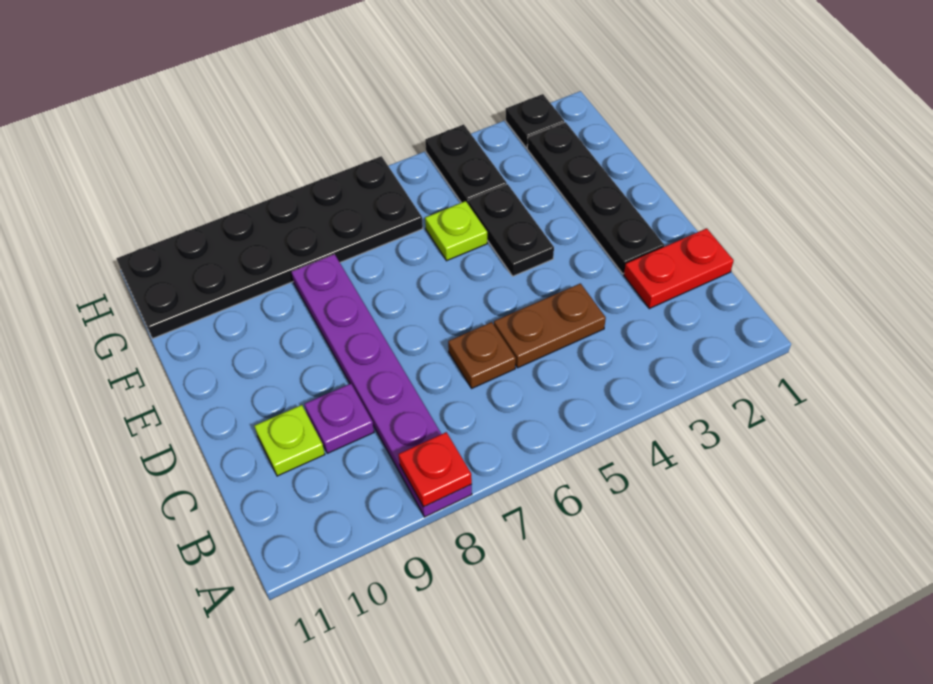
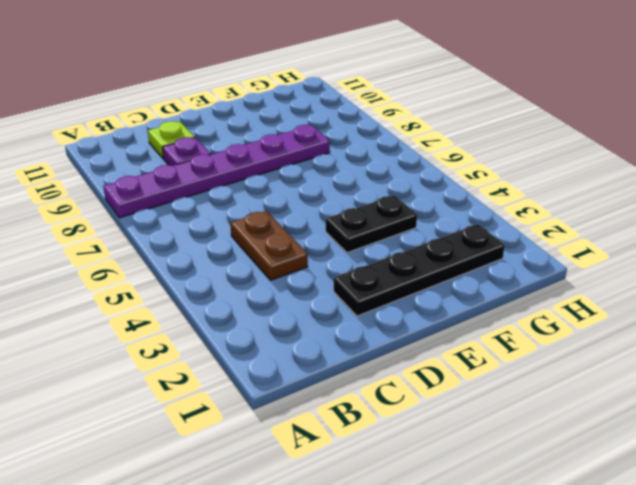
none -> red 1x2 plate [624,228,734,309]
none -> brown 1x1 plate [448,322,516,388]
none -> lime 1x1 plate [425,201,487,261]

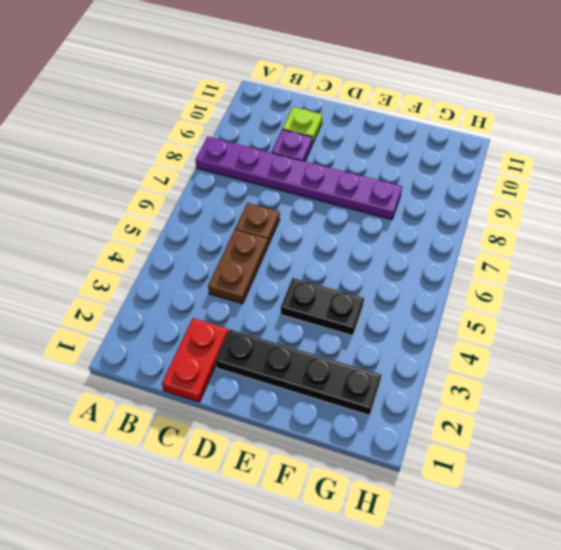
none -> lime 1x1 plate [425,201,487,261]
none -> black 1x2 plate [425,125,507,203]
none -> black 2x6 plate [116,156,423,339]

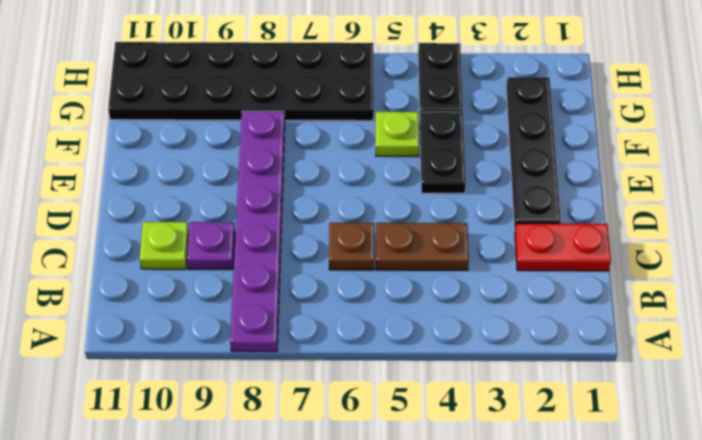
none -> black 1x1 plate [506,94,564,148]
none -> red 1x1 plate [399,432,472,507]

